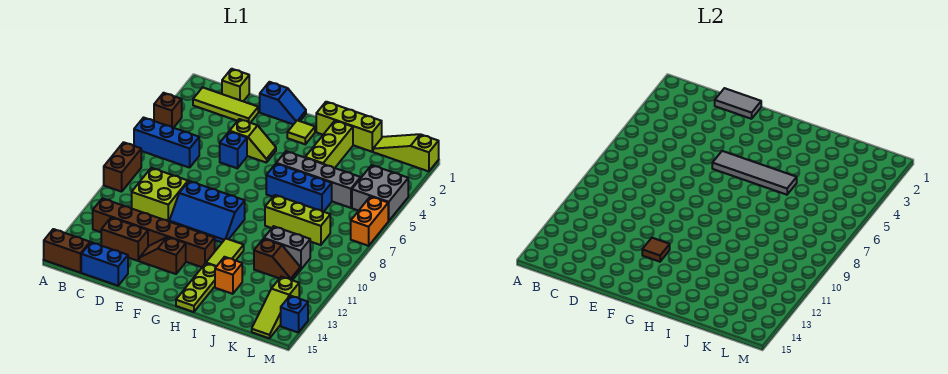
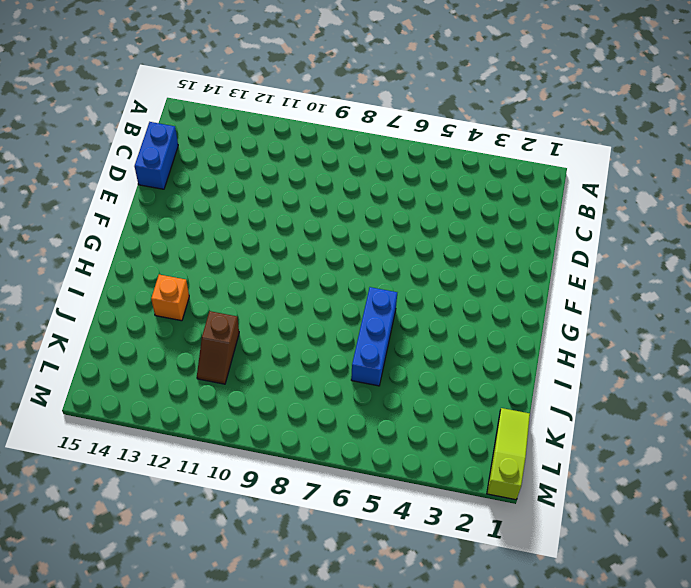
none -> brown 1x1 brick [154,93,182,128]
none -> blue 1x3 brick [134,118,199,168]
none -> brown 1x2 brick [104,142,141,192]
none -> brown 1x2 brick [44,229,90,273]

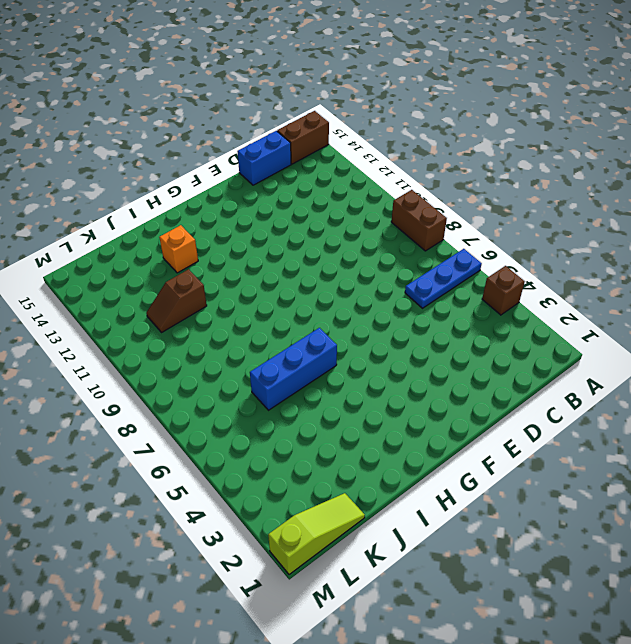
blue 1x3 plate [405,249,482,308] -> blue 1x3 brick [134,118,199,168]
none -> lime 1x3 tile [193,87,258,123]
none -> brown 1x6 brick [93,198,215,267]
none -> lime 1x1 brick [222,69,249,101]
none -> lime 2x2 brick [132,168,188,221]

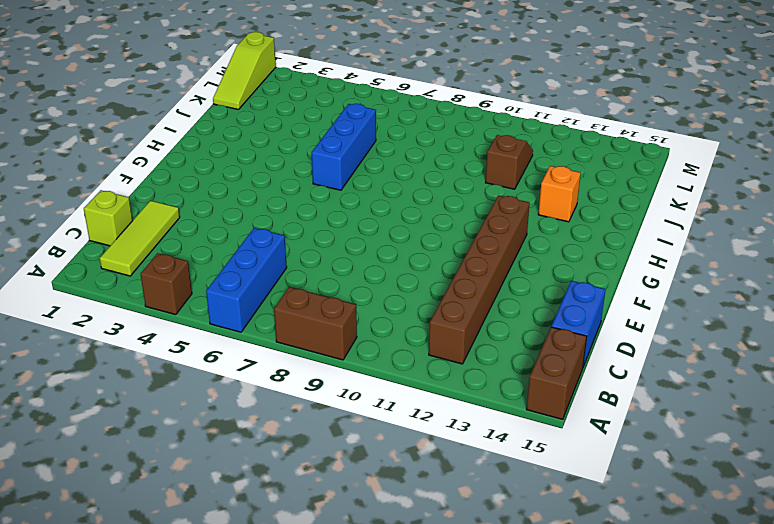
none -> lime 2x2 brick [132,168,188,221]
none -> brown 1x2 brick [101,217,148,261]
none -> blue 1x2 slope [260,82,306,124]
none -> lime 1x2 slope [230,119,276,163]

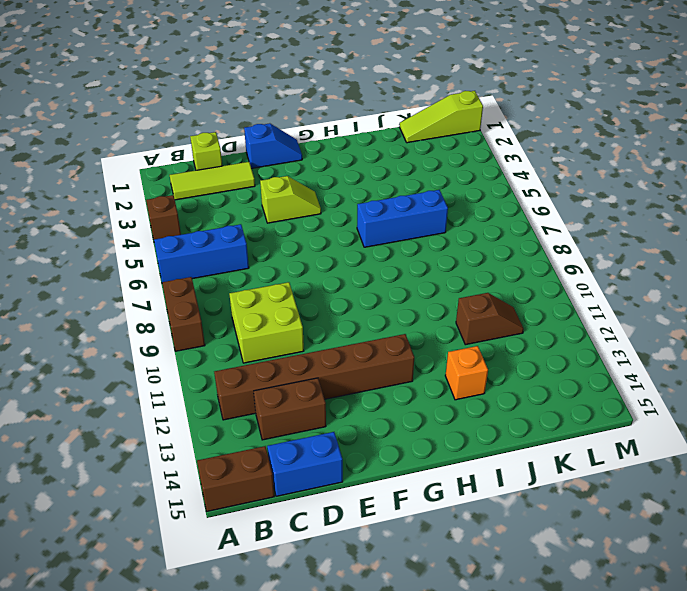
none -> blue 1x1 brick [220,131,247,168]
none -> blue 2x3 slope [169,181,245,242]
none -> brown 1x2 slope [139,237,186,274]
none -> lime 1x1 tile [287,120,315,144]

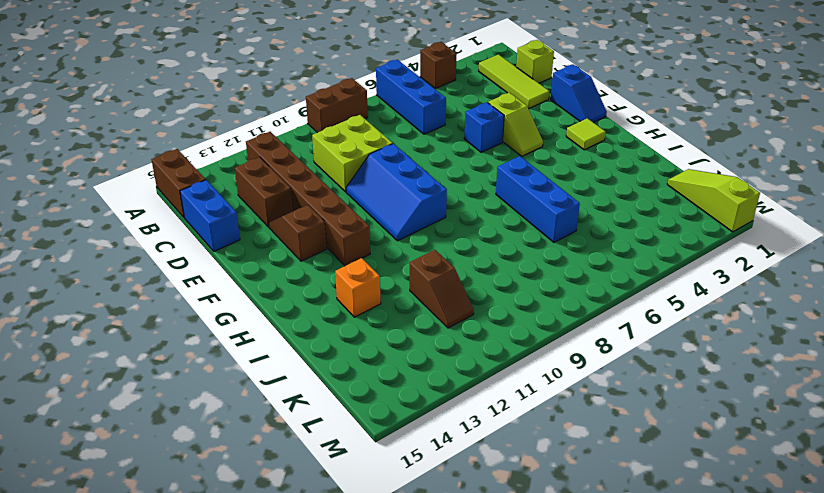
none -> lime 1x3 brick [316,102,382,152]
none -> grey 1x4 brick [276,151,361,208]
none -> lime 1x2 tile [206,239,244,267]
none -> lime 1x3 plate [176,263,216,312]

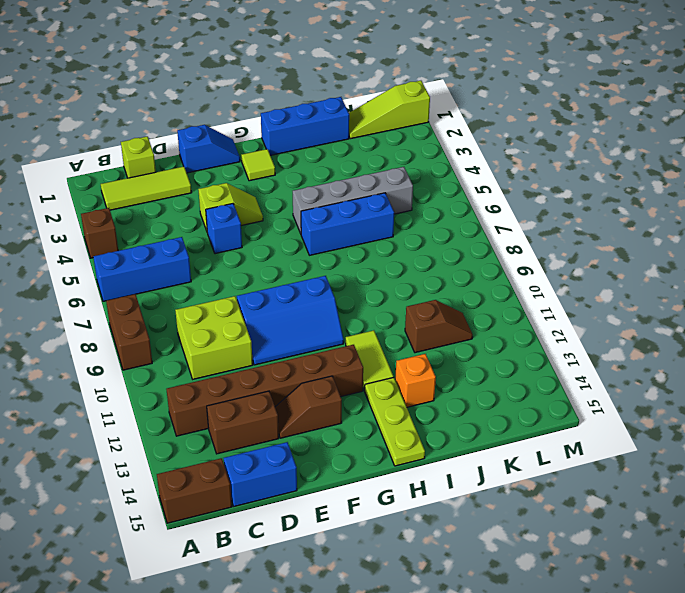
blue 1x3 brick [261,97,349,155] -> lime 1x3 brick [316,102,382,152]
none -> lime 1x3 brick [305,121,353,168]
none -> lime 1x3 brick [265,195,330,245]
none -> grey 1x2 brick [264,226,310,270]
none -> grey 2x2 brick [352,165,408,221]

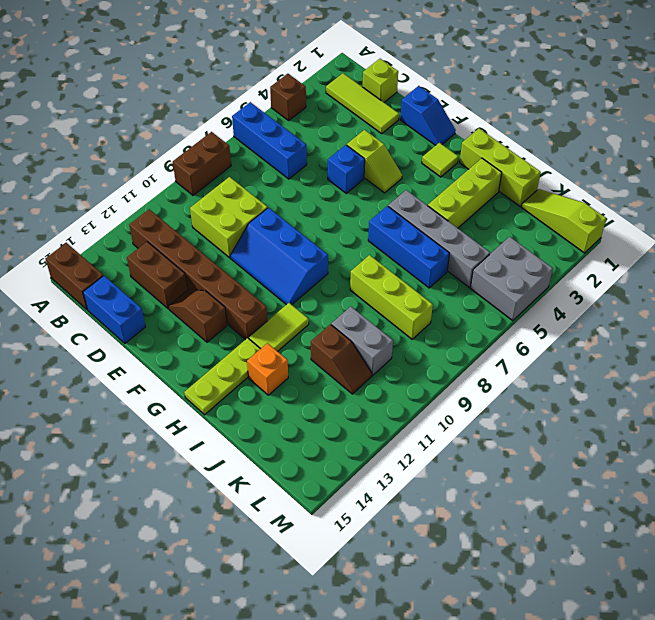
none -> lime 1x3 slope [252,277,299,338]
none -> orange 1x2 brick [351,196,388,246]
none -> blue 1x1 brick [281,296,308,333]
none -> grey 1x2 tile [715,88,761,119]

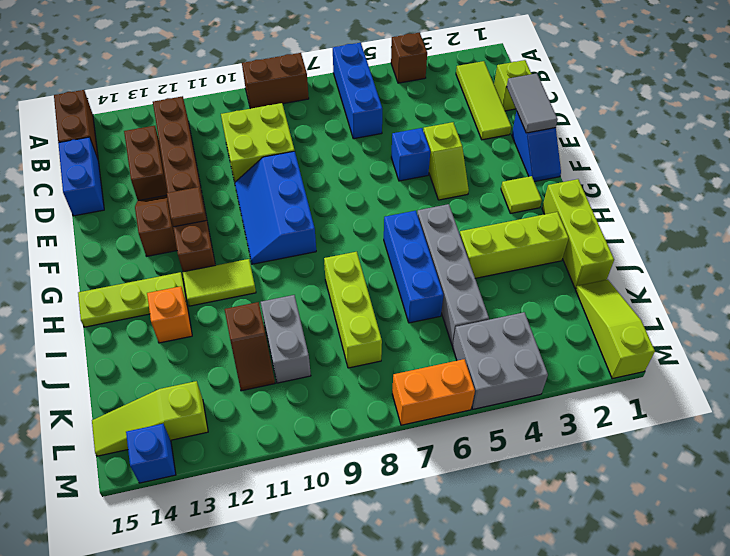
none -> grey 1x4 tile [712,151,797,195]

